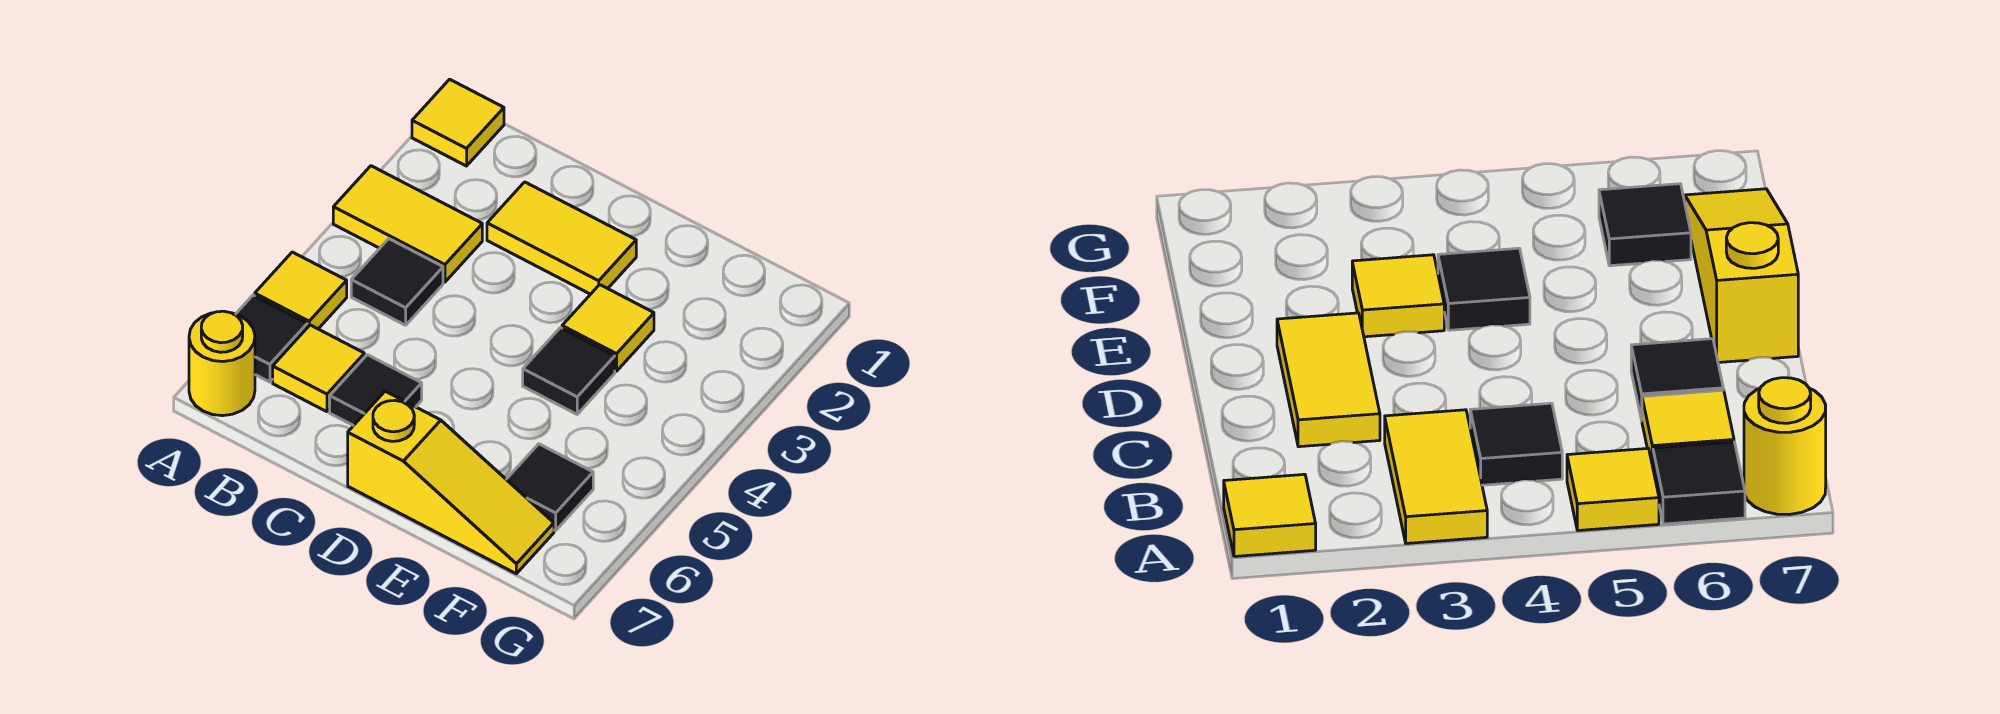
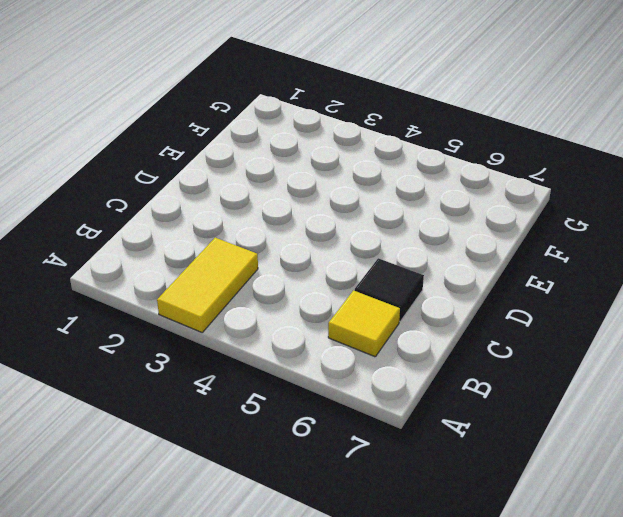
none -> yellow 1x1 tile [412,79,504,166]
none -> yellow 1x1 tile [255,252,347,329]
none -> black 1x1 tile [236,295,307,382]

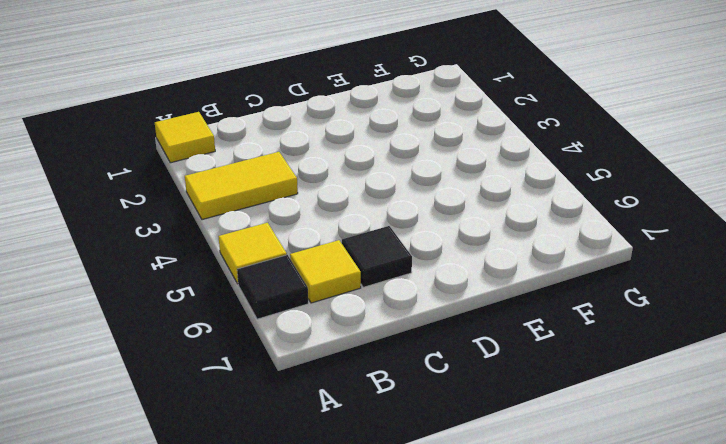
none -> yellow 1x1 round brick [189,311,255,416]
none -> black 1x1 tile [351,239,443,325]
none -> yellow 1x2 tile [487,182,636,294]

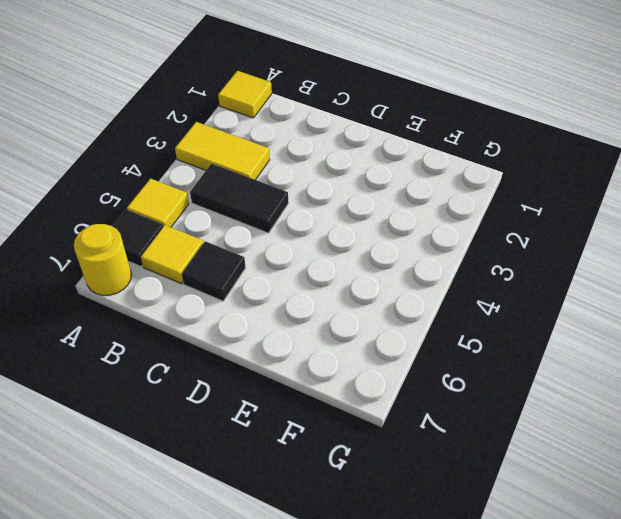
black 1x2 tile [190,164,288,233] -> black 1x1 tile [351,239,443,325]
none -> yellow 1x2 tile [487,182,636,294]
none -> yellow 1x3 slope [348,391,554,574]
none -> yellow 1x1 tile [562,285,654,371]

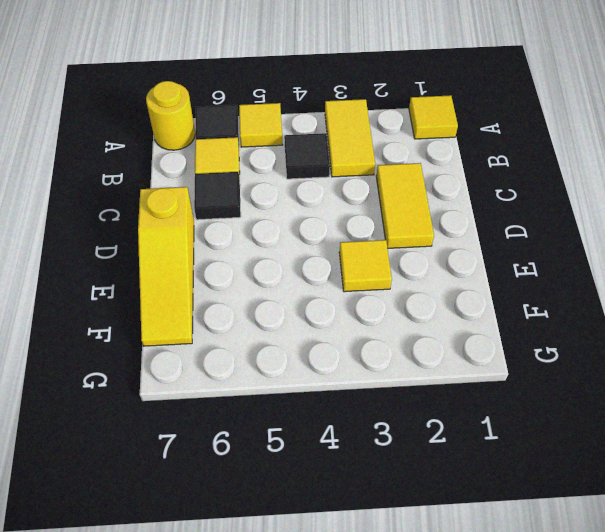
none -> black 1x1 tile [523,328,615,414]
none -> black 1x1 tile [506,444,593,530]

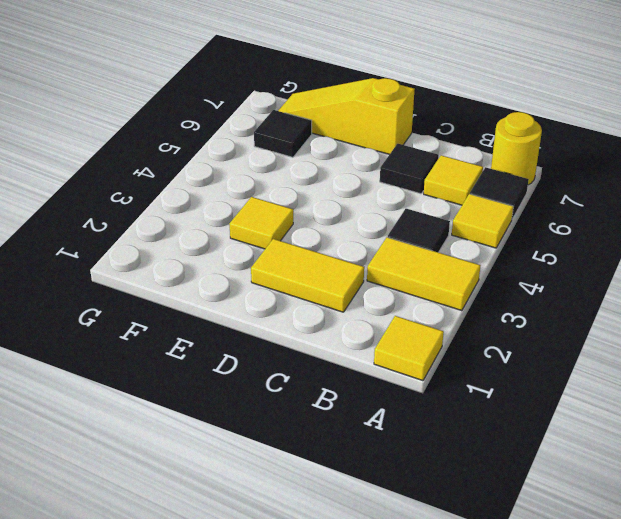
none -> black 1x1 tile [523,328,615,414]

